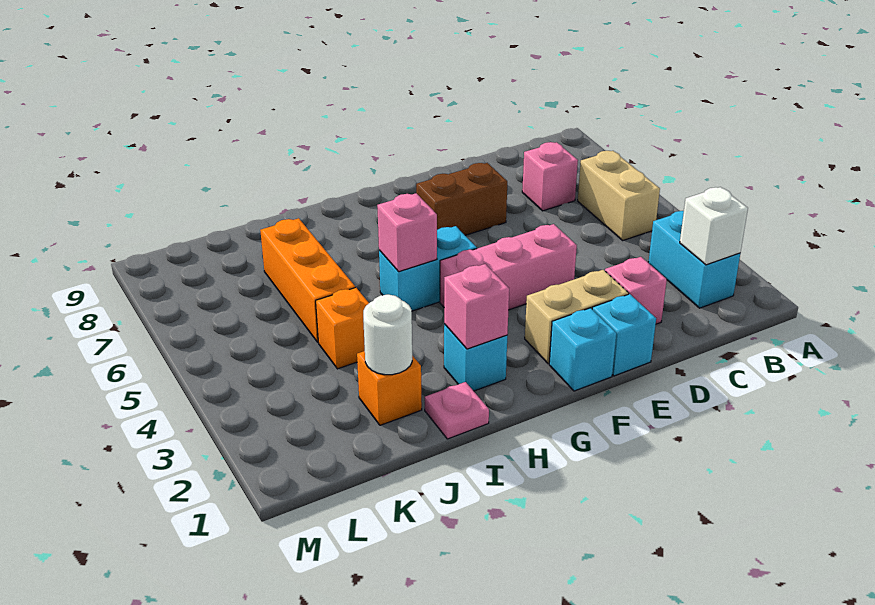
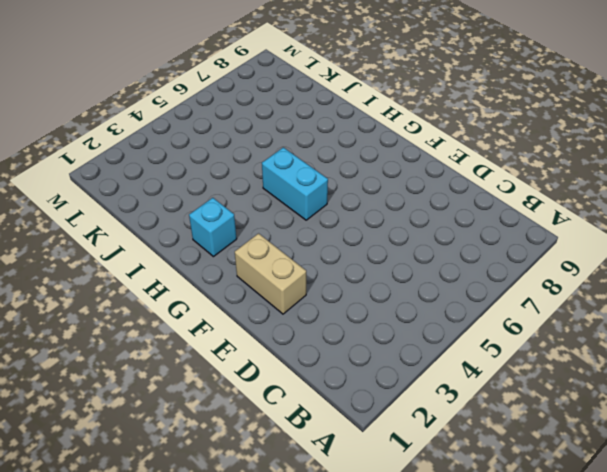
none -> cyan 1x2 brick [648,211,740,308]
none -> tan 1x2 brick [578,151,660,240]
none -> pink 1x1 brick [522,142,578,211]

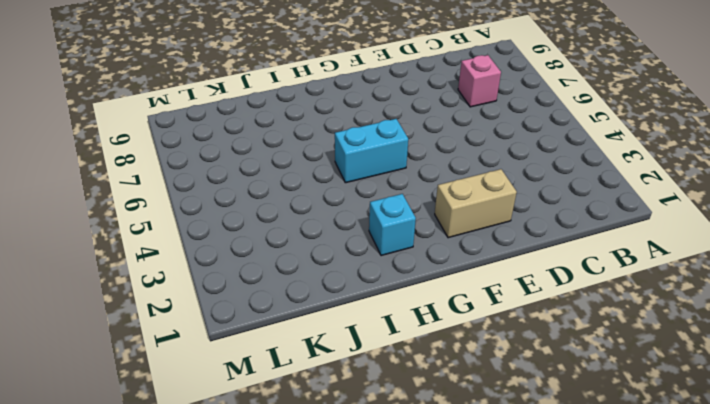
none -> cyan 1x2 brick [648,211,740,308]
none -> tan 1x2 brick [578,151,660,240]
none -> pink 1x1 brick [605,257,667,324]

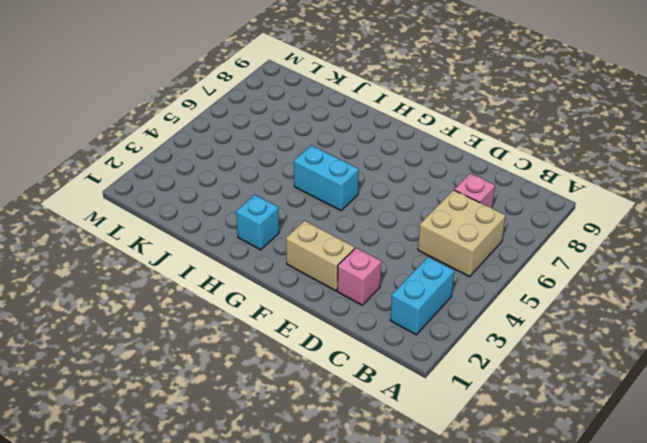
tan 2x2 brick [418,190,505,277] -> tan 1x2 brick [578,151,660,240]
none -> cyan 1x1 brick [592,294,656,376]
none -> pink 1x3 brick [440,224,577,310]
none -> brown 1x2 brick [416,163,507,235]

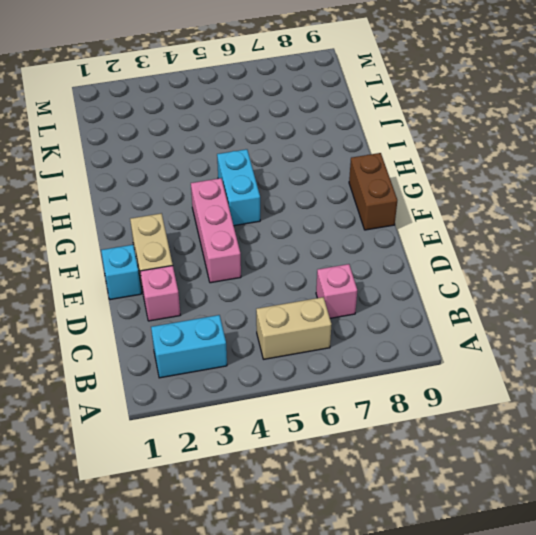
brown 1x2 brick [349,153,397,230] -> brown 1x2 brick moved to [416,163,507,235]
none -> cyan 1x1 brick [549,308,616,391]
none -> cyan 1x1 brick [444,324,507,391]
none -> pink 1x1 plate [425,382,489,439]

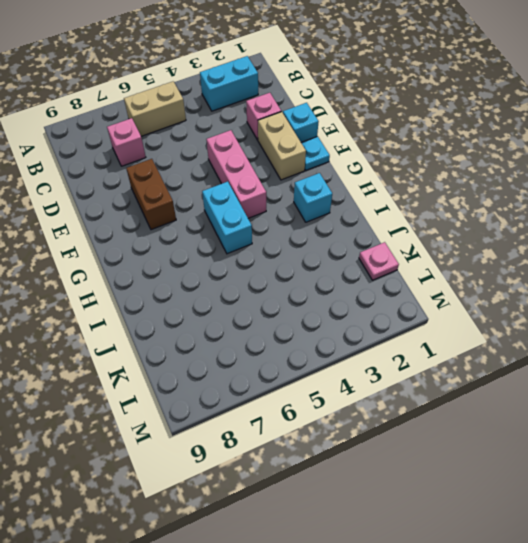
cyan 1x1 plate [301,136,330,170] -> cyan 1x1 brick [549,308,616,391]
pink 1x1 plate [359,242,399,280] -> pink 1x1 plate moved to [425,382,489,439]
none -> orange 1x1 brick [357,351,422,425]
none -> orange 1x1 brick [316,287,369,369]
none -> orange 1x3 brick [260,218,355,342]

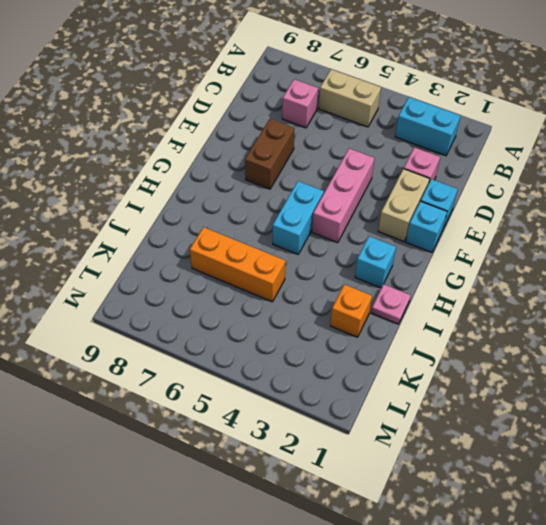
none -> orange 1x1 brick [316,287,369,369]
none -> white 1x1 brick [680,187,748,265]
none -> pink 1x1 brick [444,264,509,349]

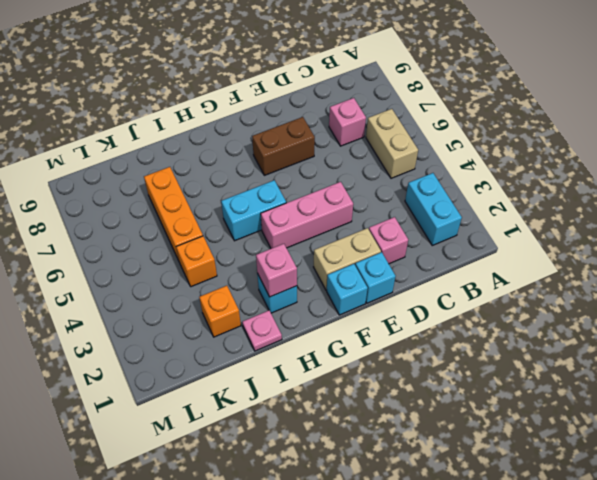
none -> white 1x1 brick [680,187,748,265]
none -> pink 1x1 brick [377,193,437,272]
none -> white 1x1 round brick [363,295,412,375]

